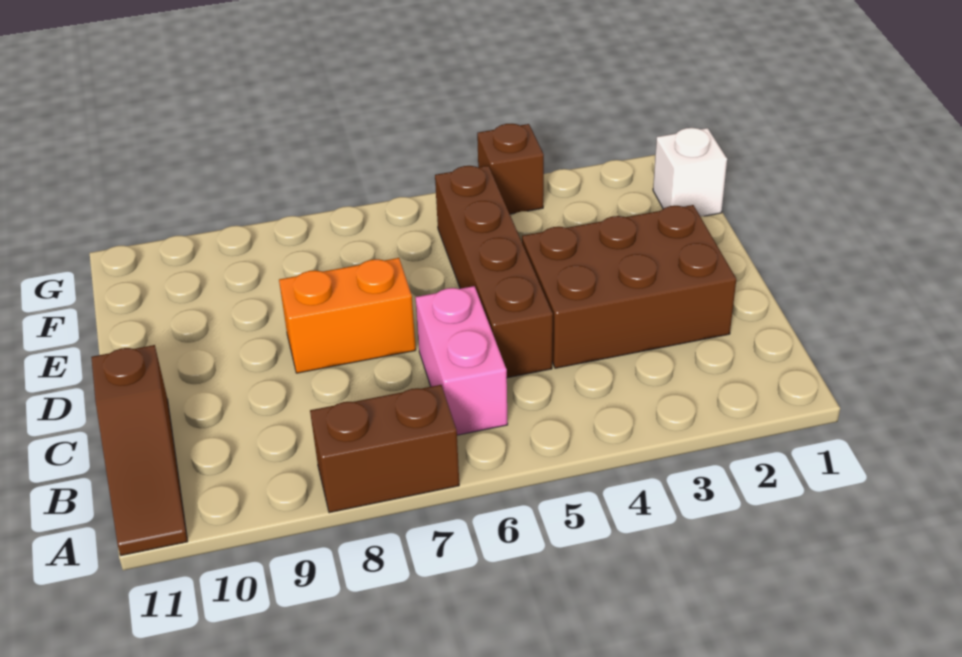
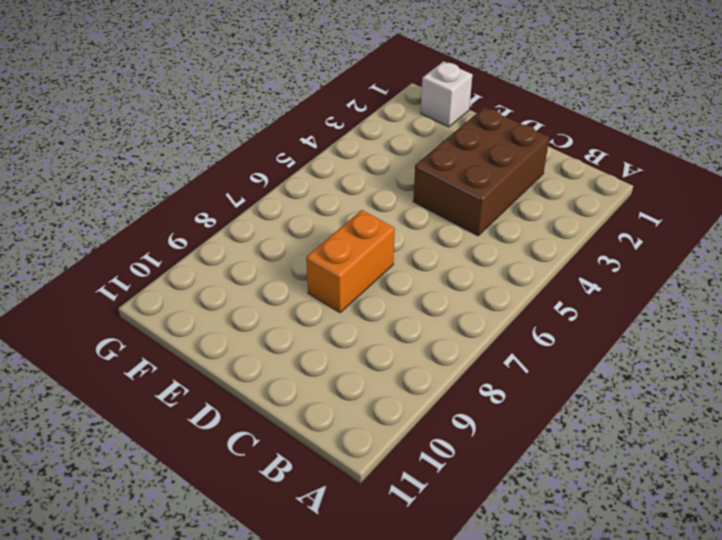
none -> brown 1x2 brick [310,385,459,513]
none -> brown 1x3 slope [91,345,188,556]

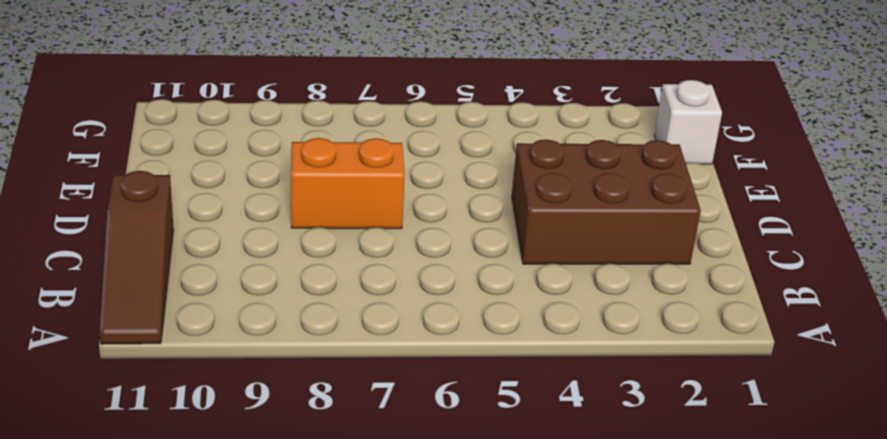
none -> brown 1x2 brick [310,385,459,513]
none -> pink 1x2 brick [416,286,508,435]

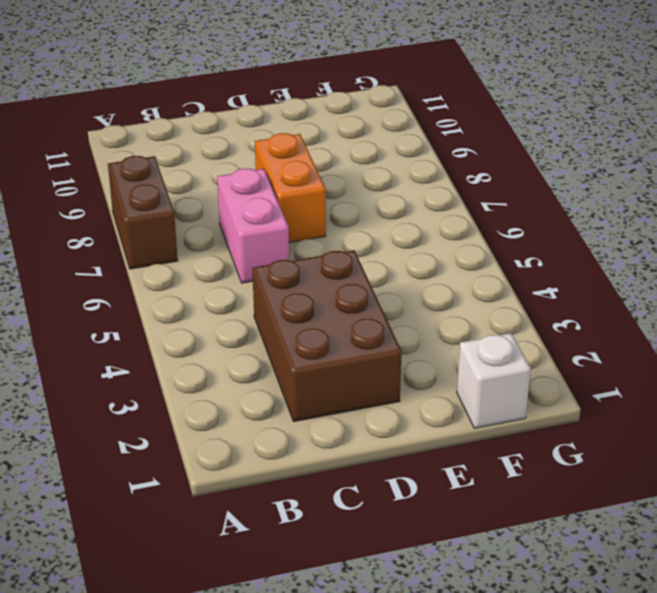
pink 1x2 brick [217,169,289,283] -> pink 1x2 brick turned to [416,286,508,435]
none -> brown 1x3 slope [91,345,188,556]
none -> brown 1x4 brick [435,166,553,378]

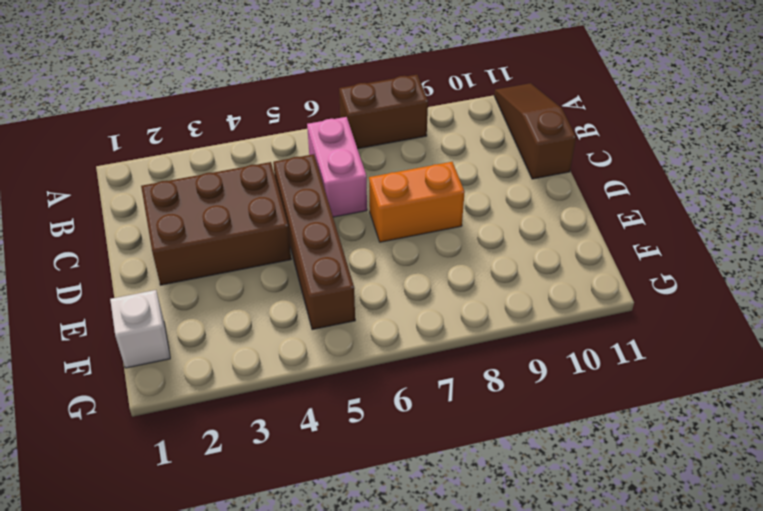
none -> brown 1x1 brick [477,124,544,214]

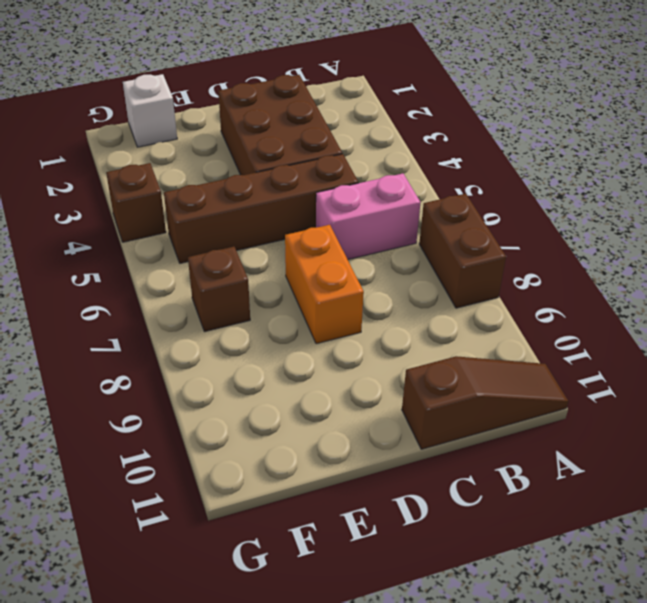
brown 1x1 brick [188,247,250,332] -> none

